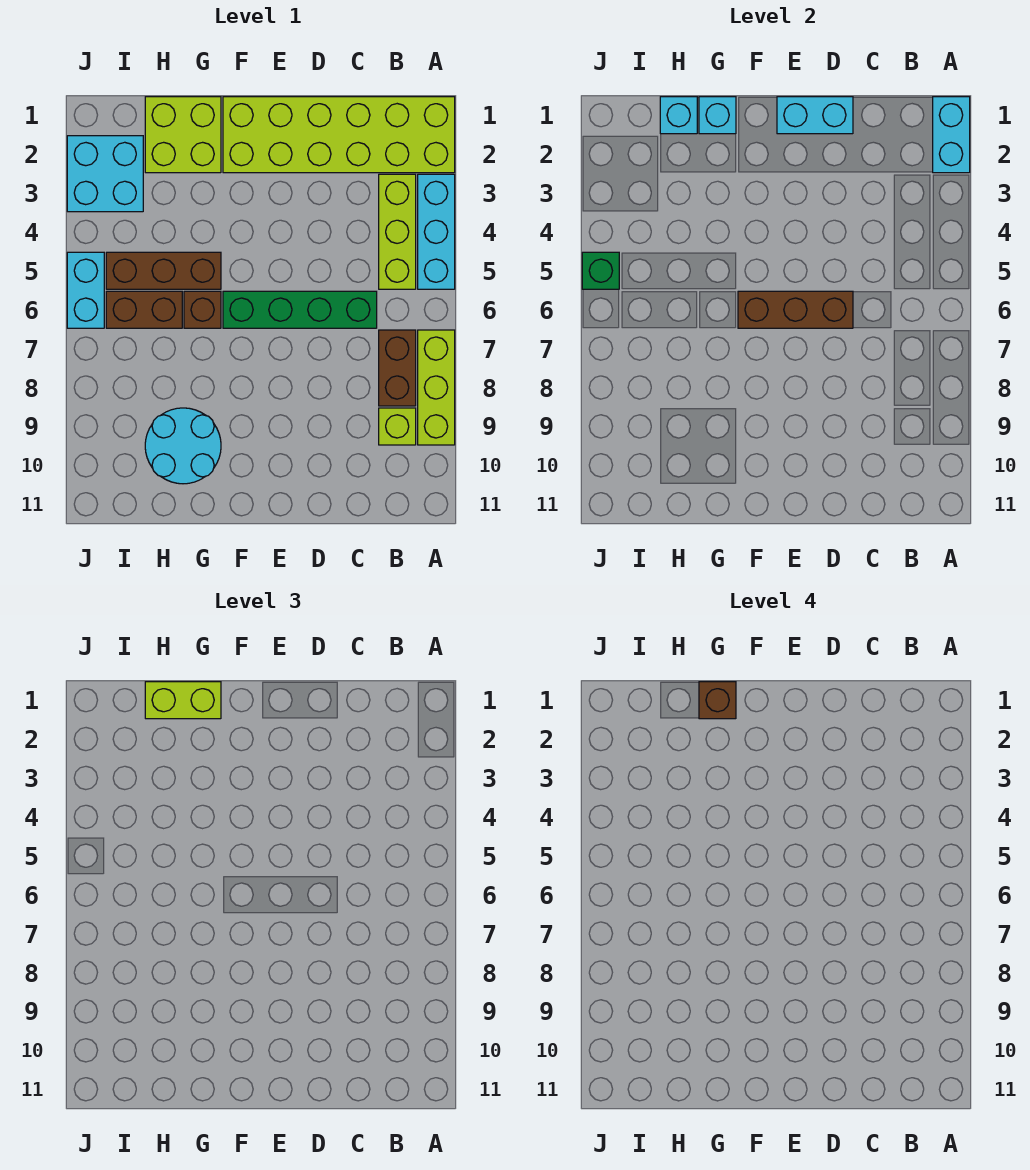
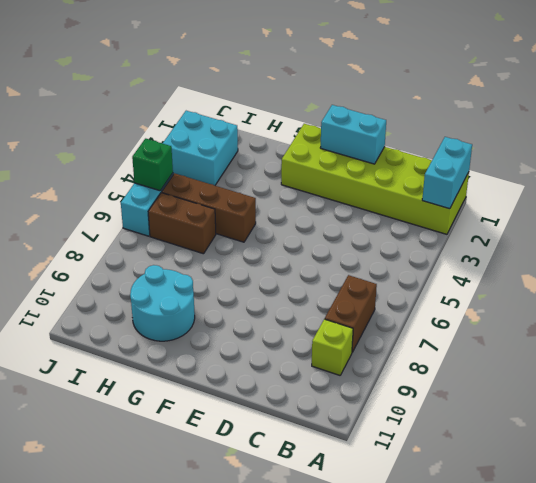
none -> cyan 1x3 brick [418,174,455,289]
none -> lime 1x3 brick [418,330,455,445]
none -> lime 1x3 brick [379,174,416,289]

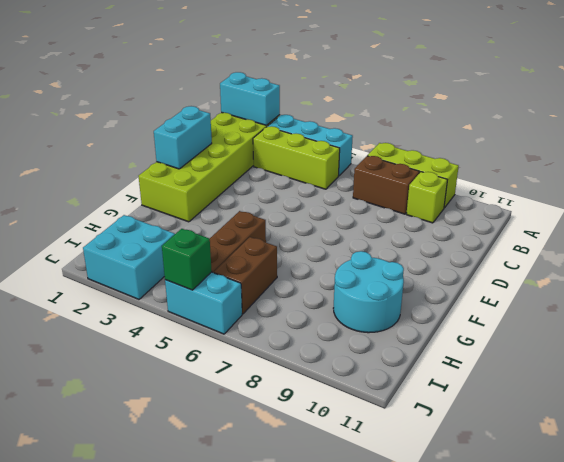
none -> green 1x4 brick [223,291,377,328]
none -> lime 2x2 brick [145,97,221,173]
none -> brown 1x1 brick [184,291,221,328]

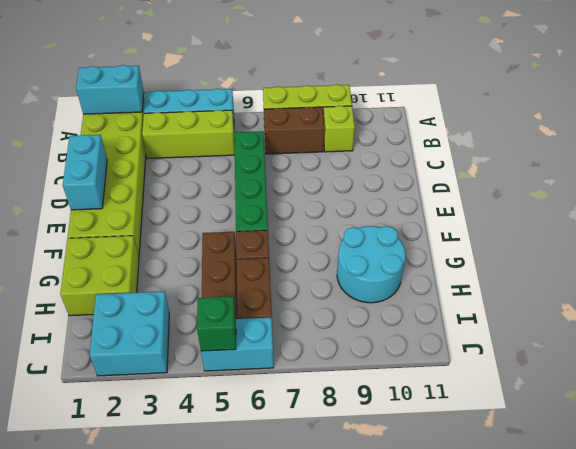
none -> brown 1x3 brick [738,291,853,328]
none -> cyan 1x1 brick [699,97,736,134]
none -> cyan 1x1 brick [660,97,697,134]

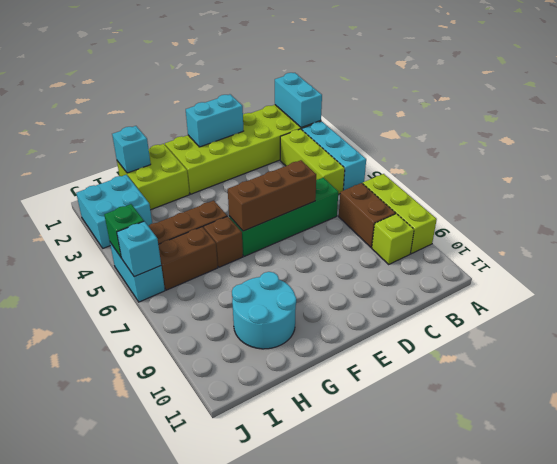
cyan 1x1 brick [117,221,161,277] -> cyan 1x1 brick moved to [699,97,736,134]
none -> lime 1x2 brick [145,682,221,719]
none -> brown 1x1 brick [699,682,736,719]

